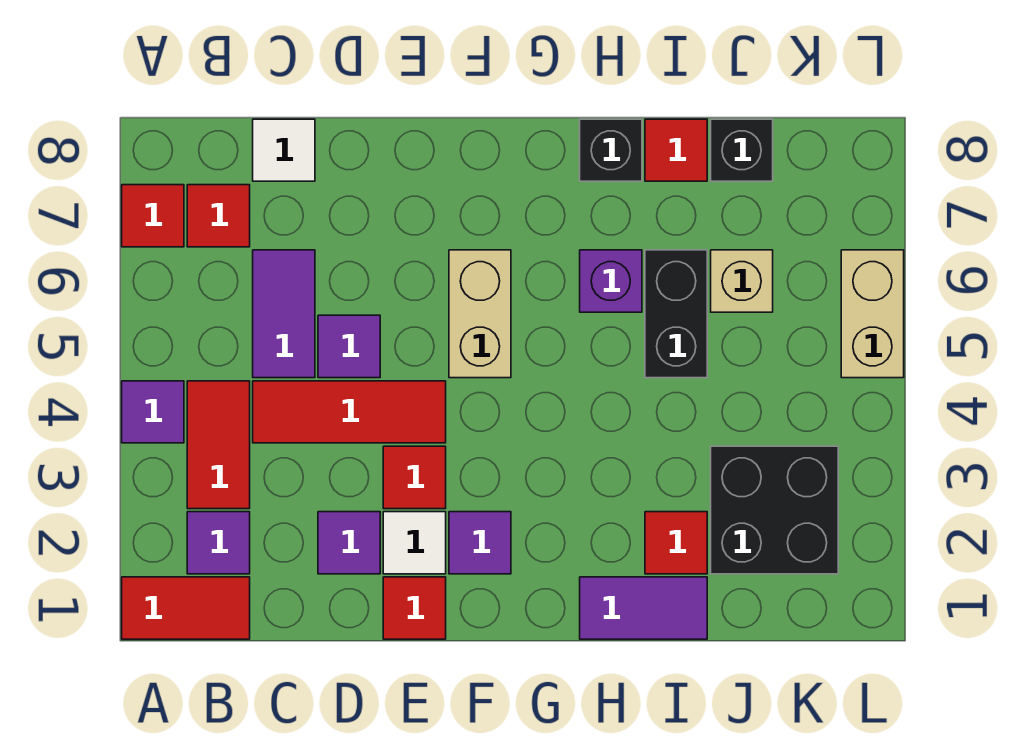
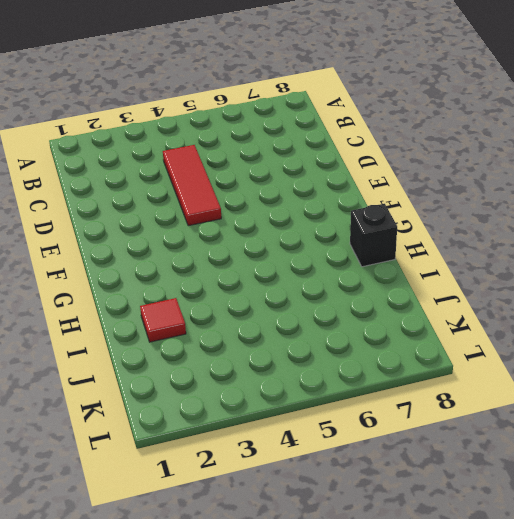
none -> red 1x2 tile [122,577,250,639]
none -> purple 1x1 tile [122,381,184,443]
none -> red 1x1 tile [122,185,184,247]

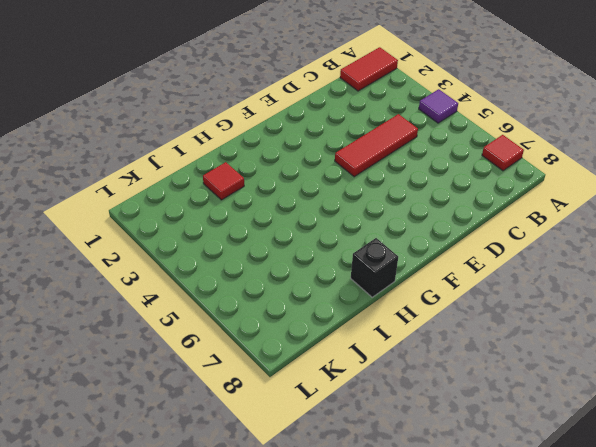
none -> purple 1x1 tile [187,512,250,574]
none -> red 1x2 tile [187,381,250,509]
none -> red 1x1 tile [187,185,250,247]

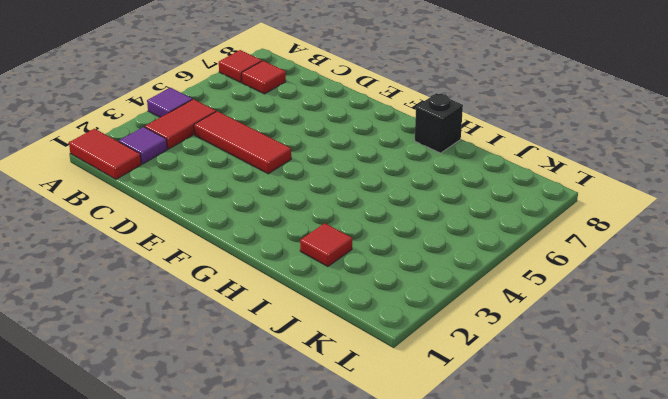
none -> purple 1x2 tile [253,250,315,378]
none -> white 1x1 tile [253,119,315,181]
none -> purple 1x1 tile [318,512,380,574]

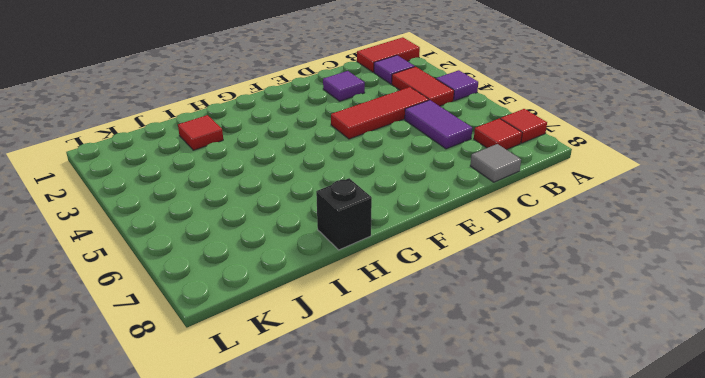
grey 1x1 tile [470,144,521,182] -> white 1x1 tile [253,119,315,181]
none -> purple 1x1 tile [318,315,380,378]
none -> red 1x1 tile [383,577,446,639]
none -> white 1x1 tile [383,512,446,574]

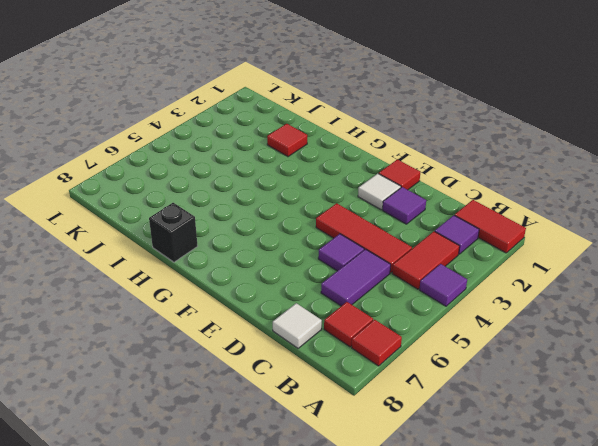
none -> red 1x1 tile [383,446,446,509]
none -> purple 1x1 tile [449,512,511,574]
none -> tan 1x2 brick [449,250,511,378]

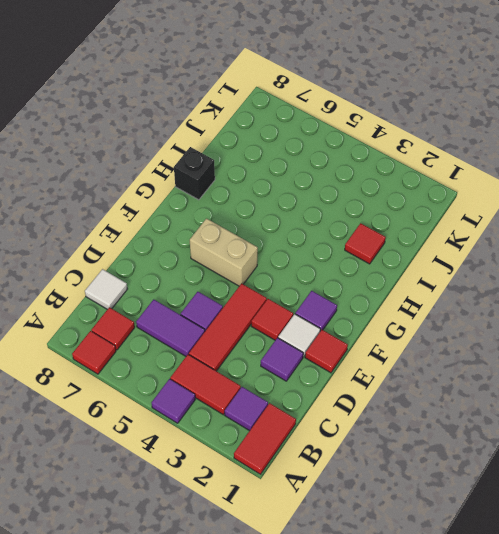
none -> purple 1x2 tile [580,577,707,639]
none -> purple 1x1 brick [580,250,642,312]
none -> black 1x2 brick [645,250,707,378]

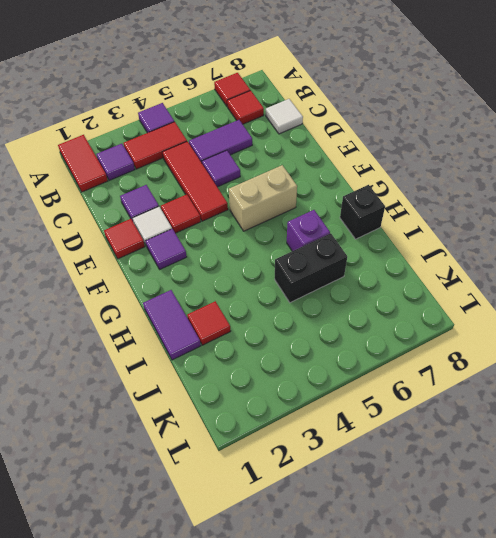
none -> red 1x1 tile [645,119,707,181]
none -> black 2x2 brick [711,446,838,574]
none -> tan 1x1 brick [711,250,773,312]

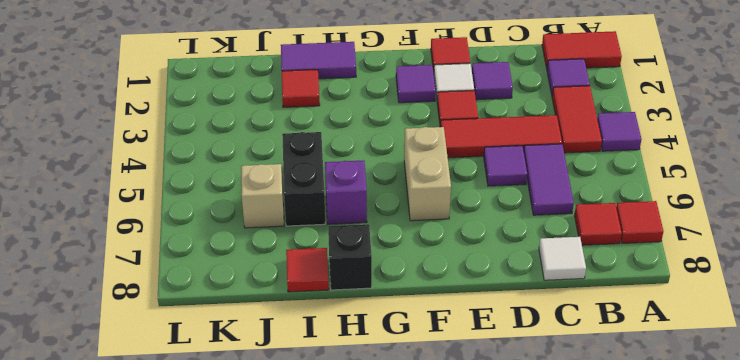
none -> black 2x2 brick [711,446,838,574]
none -> black 1x1 brick [711,119,773,181]
none -> tan 1x2 brick [841,250,904,378]

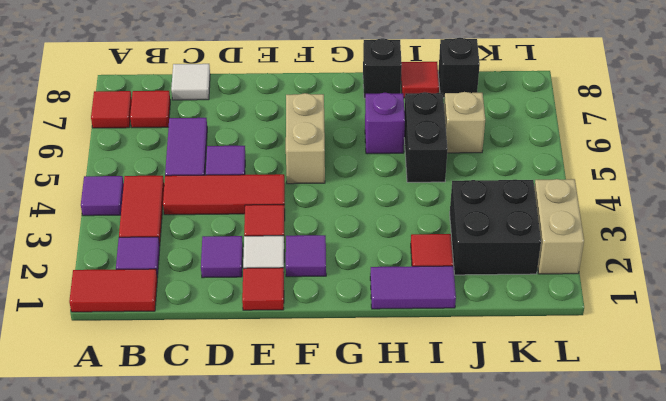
tan 1x2 brick [534,179,584,274] -> tan 1x2 brick moved to [841,250,904,378]

